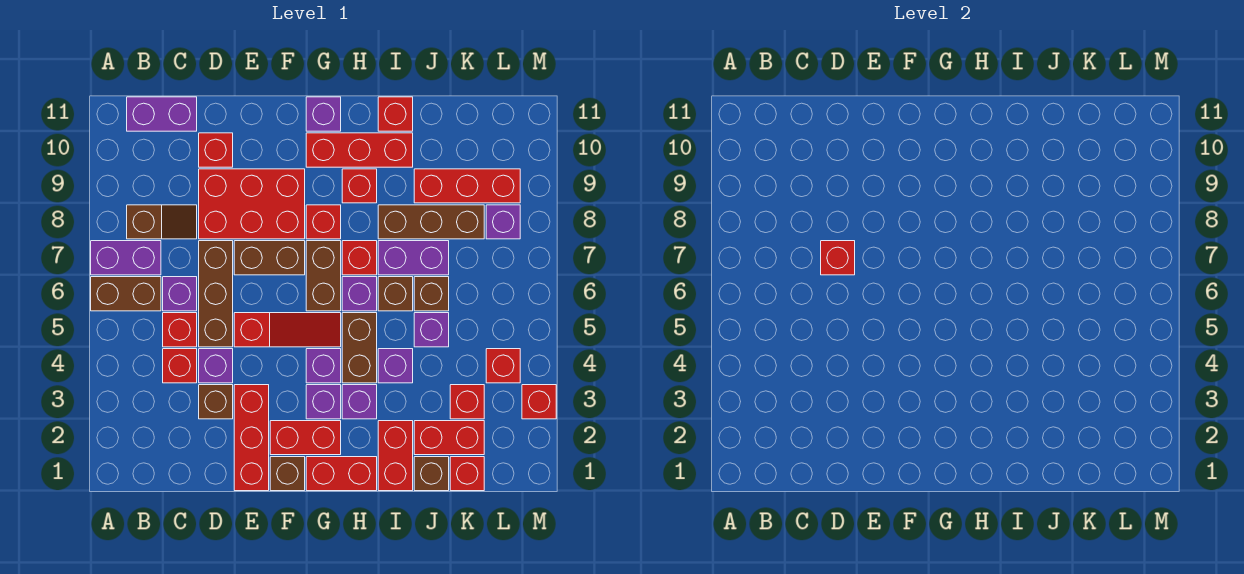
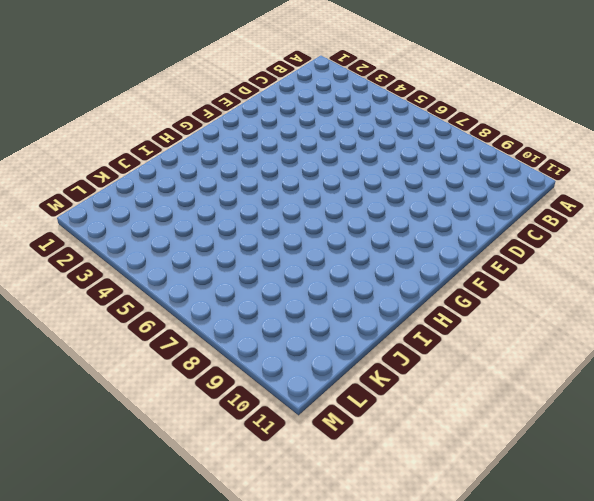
none -> brown 1x2 brick [91,277,161,311]
none -> purple 1x2 brick [91,241,161,275]
none -> brown 1x2 slope [127,205,197,239]
none -> purple 1x2 brick [127,97,197,131]

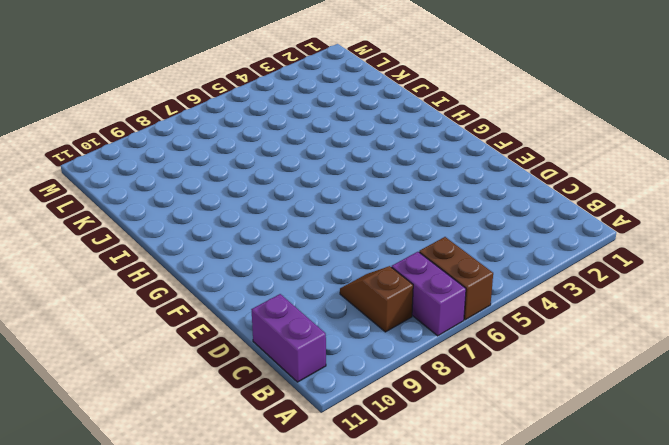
none -> red 1x1 brick [163,349,197,383]
none -> red 1x1 brick [163,313,197,347]
none -> purple 1x1 brick [163,277,197,311]
none -> brown 1x1 brick [199,385,233,419]

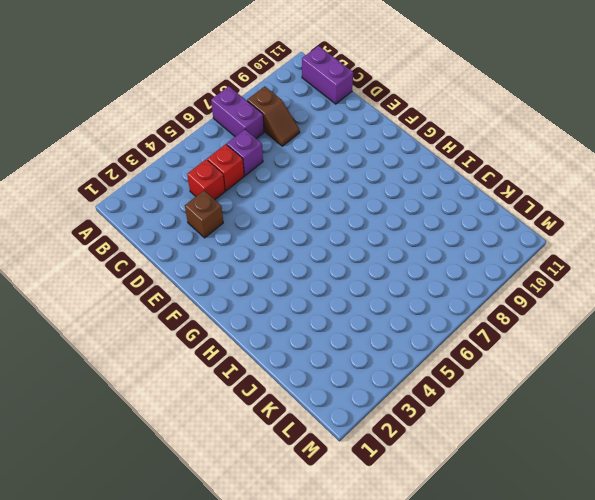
none -> brown 1x2 brick [91,277,161,311]
none -> purple 1x1 brick [199,349,233,383]
none -> brown 1x3 brick [199,241,233,347]
none -> red 2x3 brick [199,169,305,239]

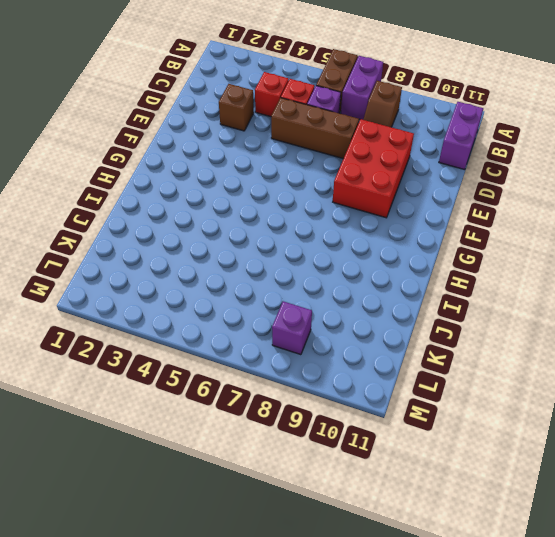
none -> purple 1x1 brick [199,349,233,383]
none -> red 1x1 brick [199,133,233,167]
none -> red 1x3 brick [234,385,269,491]
none -> red 1x3 slope [234,313,341,347]

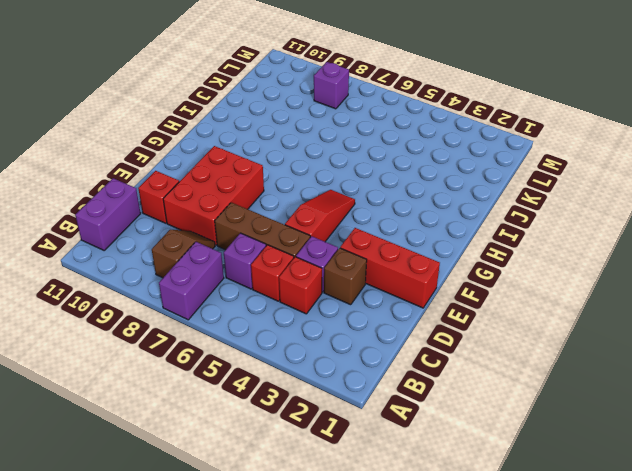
none -> brown 1x2 brick [91,277,161,311]
none -> brown 1x2 brick [234,241,305,275]
none -> brown 1x1 brick [270,457,305,491]
none -> red 1x2 brick [270,421,341,455]

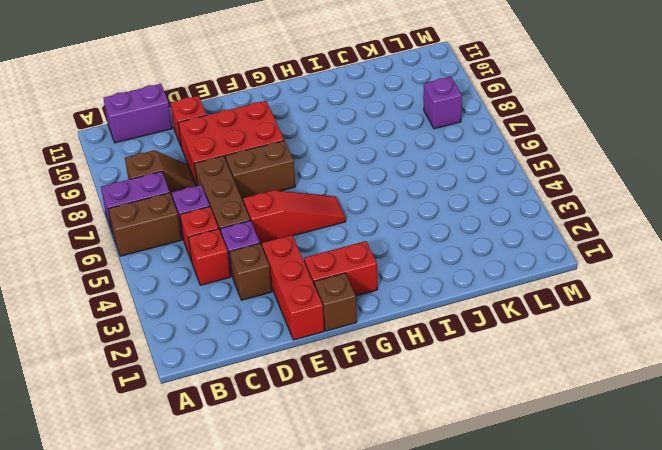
none -> red 1x2 brick [306,457,377,491]
none -> purple 1x1 brick [306,385,341,419]
none -> purple 1x1 brick [306,349,341,383]
none -> brown 1x2 brick [306,241,341,311]

